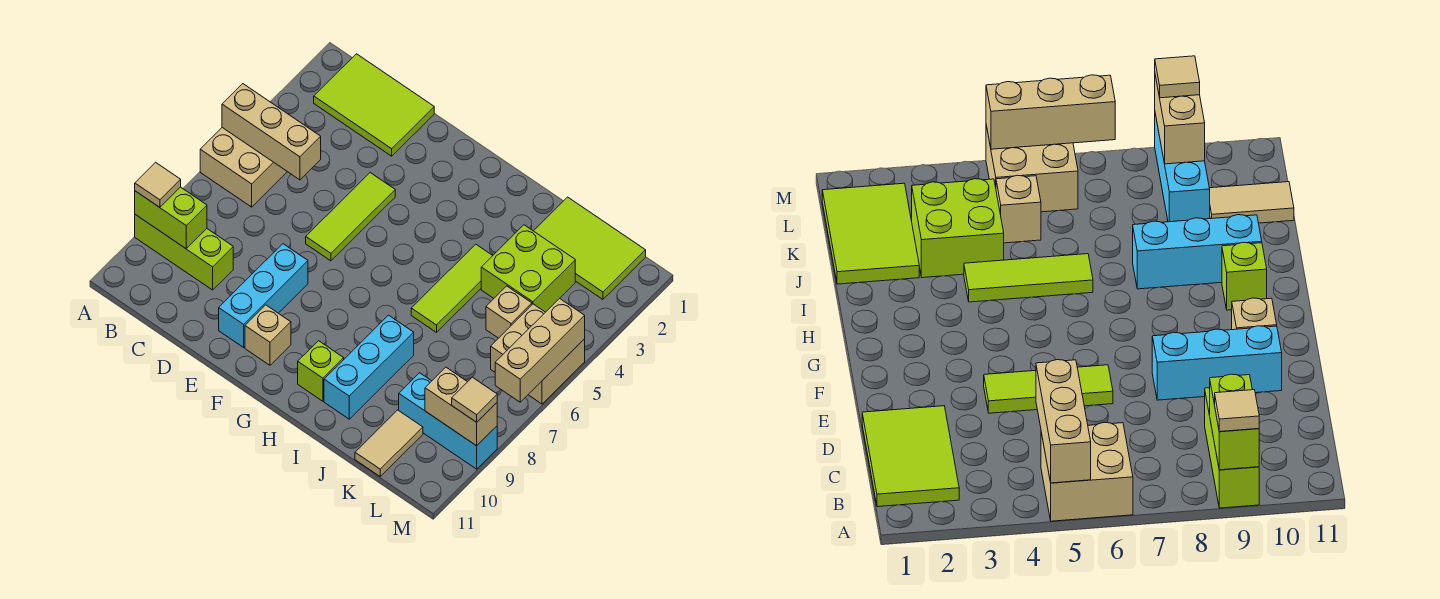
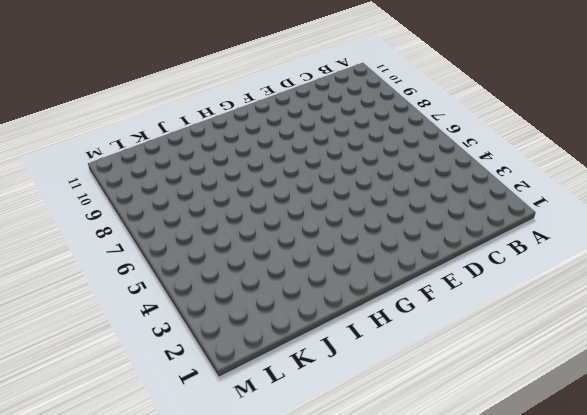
none -> tan 2x2 brick [200,128,287,207]
none -> lime 1x3 brick [135,215,233,290]
none -> lime 2x3 tile [314,54,434,156]

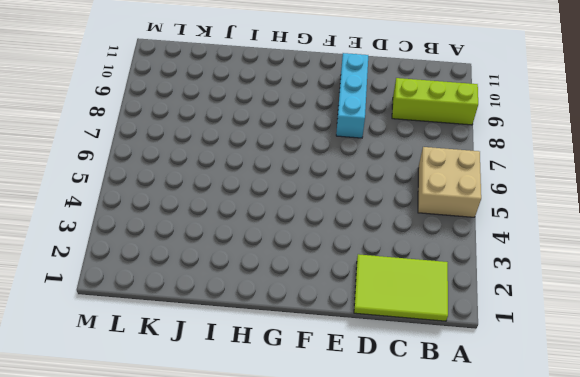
none -> lime 1x3 tile [306,173,395,261]
none -> tan 1x1 brick [245,305,291,365]
none -> lime 1x1 brick [298,341,344,401]

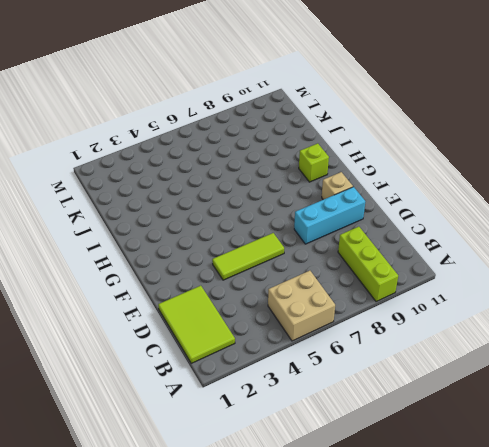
none -> lime 1x3 tile [411,244,493,332]
none -> cyan 1x3 brick [324,315,414,419]
none -> lime 2x3 tile [534,197,646,299]

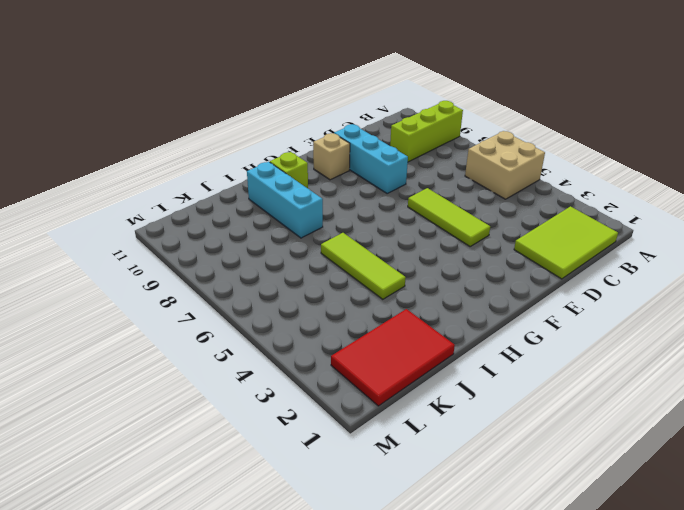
red 2x3 tile [331,309,455,406] -> lime 2x3 tile [534,197,646,299]
none -> lime 2x2 brick [481,225,575,312]
none -> tan 1x1 brick [486,286,532,338]
none -> cyan 1x3 brick [399,373,497,469]

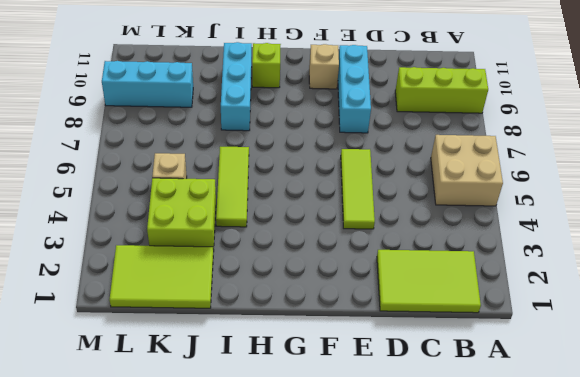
none -> tan 1x2 tile [355,410,423,476]
none -> tan 2x2 brick [491,304,585,404]
none -> tan 1x3 brick [222,84,321,180]

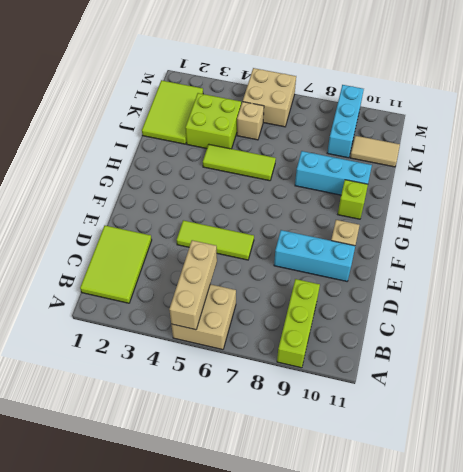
none -> lime 1x2 brick [135,187,207,248]
none -> tan 1x2 brick [425,367,497,446]
none -> tan 1x3 brick [495,298,585,402]

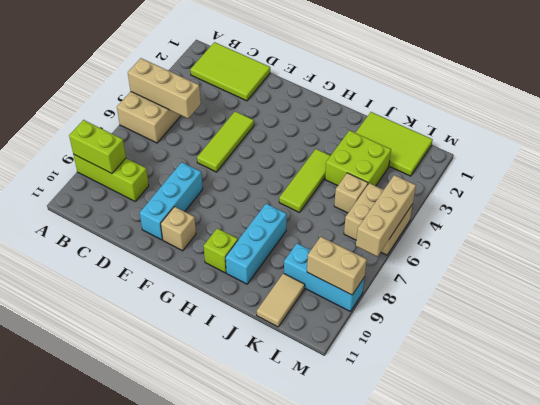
none -> tan 1x1 tile [135,162,181,207]
none -> tan 1x1 tile [452,377,497,422]

